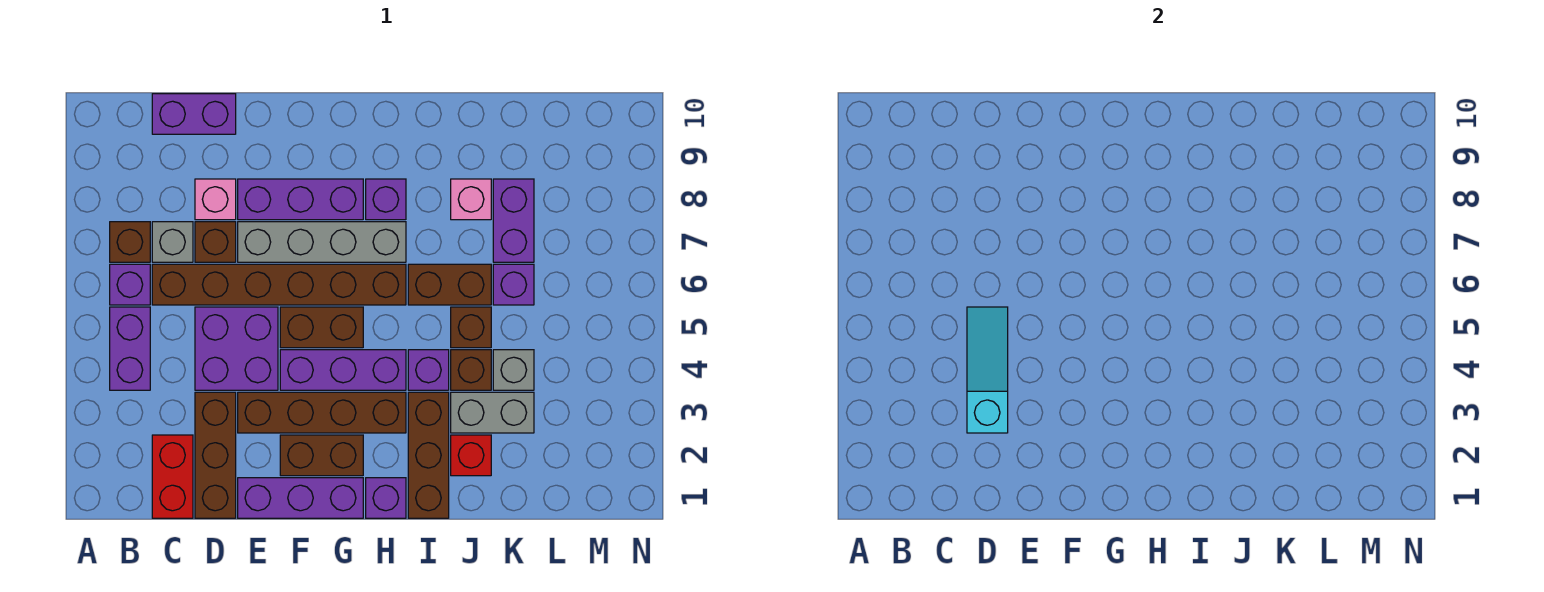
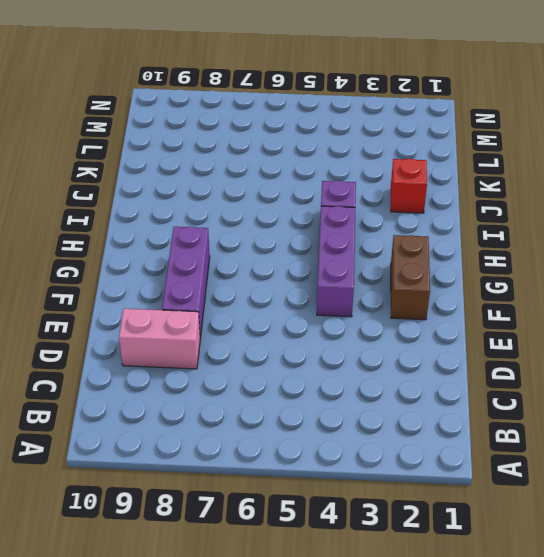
pink 1x2 brick [119,309,200,369] -> pink 1x1 brick [195,179,236,220]
none -> purple 1x2 brick [110,307,150,390]
none -> purple 1x1 brick [110,264,150,305]
none -> brown 1x1 brick [110,222,150,262]
none -> red 1x2 brick [152,435,193,518]

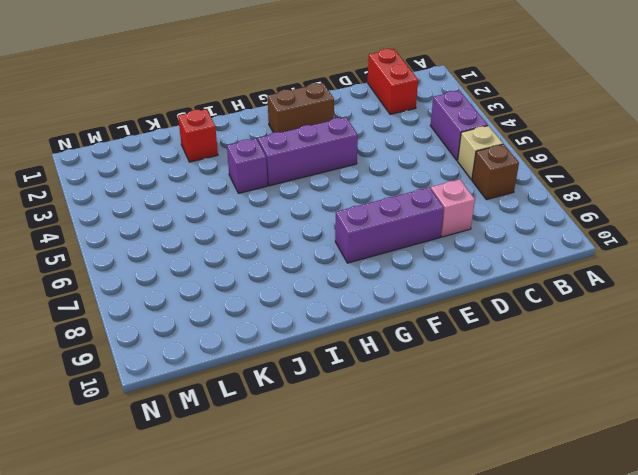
tan 1x1 brick [458,126,503,180] -> purple 1x1 brick [110,264,150,305]
none -> brown 1x6 brick [152,264,406,305]
none -> grey 1x1 brick [152,222,193,262]
none -> purple 1x2 brick [152,94,236,134]
none -> brown 1x3 brick [195,392,236,518]

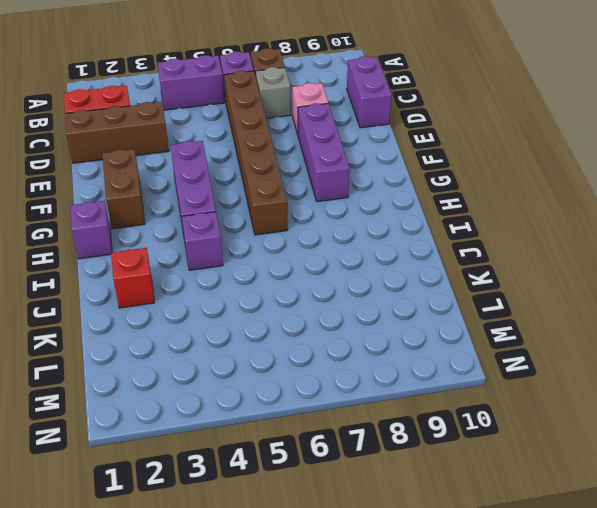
none -> purple 2x2 brick [195,307,278,390]
none -> brown 1x1 brick [195,222,236,262]
none -> purple 1x3 brick [238,478,363,518]
none -> brown 1x4 brick [238,392,406,433]

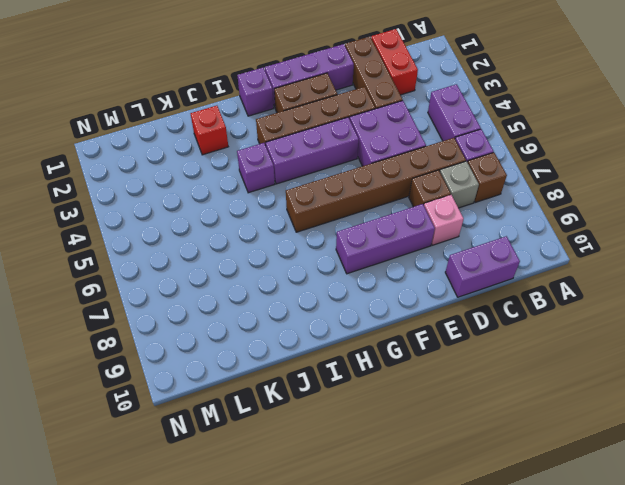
none -> grey 1x4 brick [238,222,406,262]
none -> brown 1x2 brick [280,307,363,348]
none -> purple 1x1 brick [366,179,406,220]
none -> brown 1x3 brick [408,392,449,518]

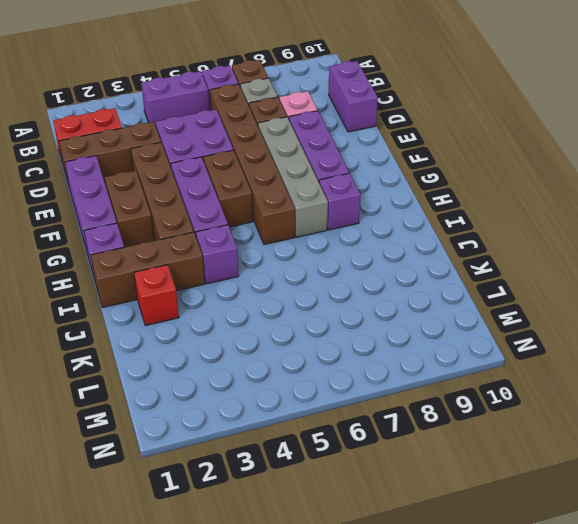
none -> brown 1x2 brick [408,264,491,305]
none -> grey 1x2 brick [451,392,534,433]
none -> brown 1x1 brick [451,350,491,390]
none -> brown 1x1 brick [451,307,491,348]

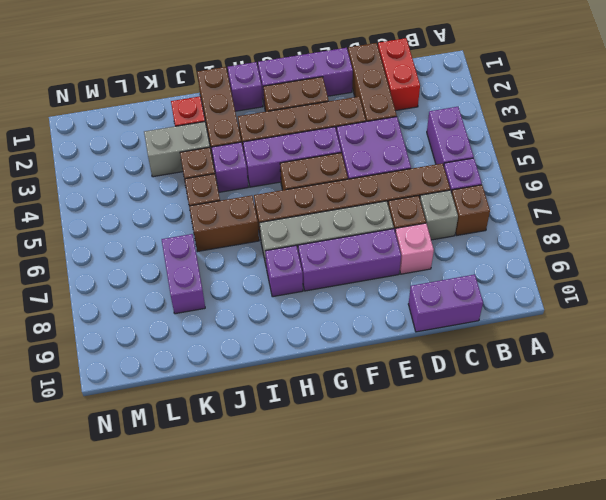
none -> pink 1x1 brick [451,179,491,220]
none -> grey 1x1 brick [493,350,534,390]
none -> purple 1x1 brick [493,264,534,305]
none -> cyan 1x3 slope [967,307,1008,433]

